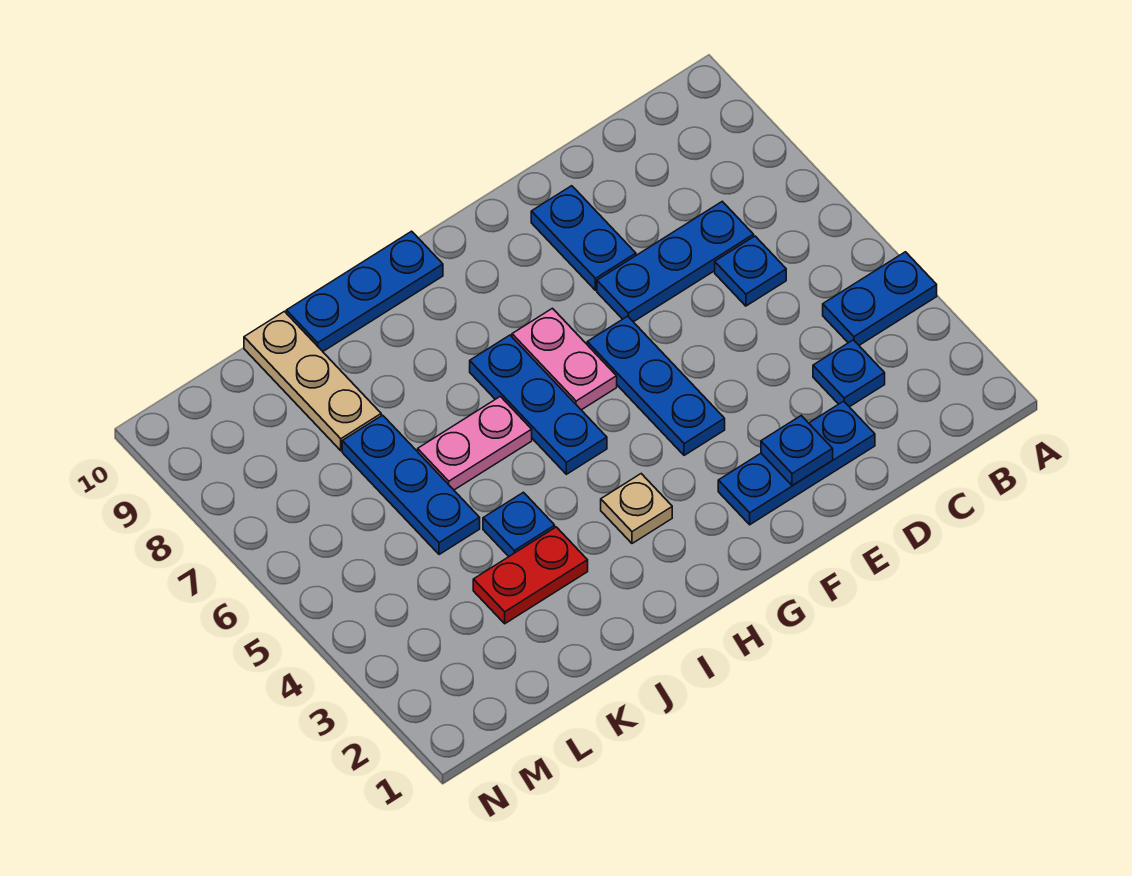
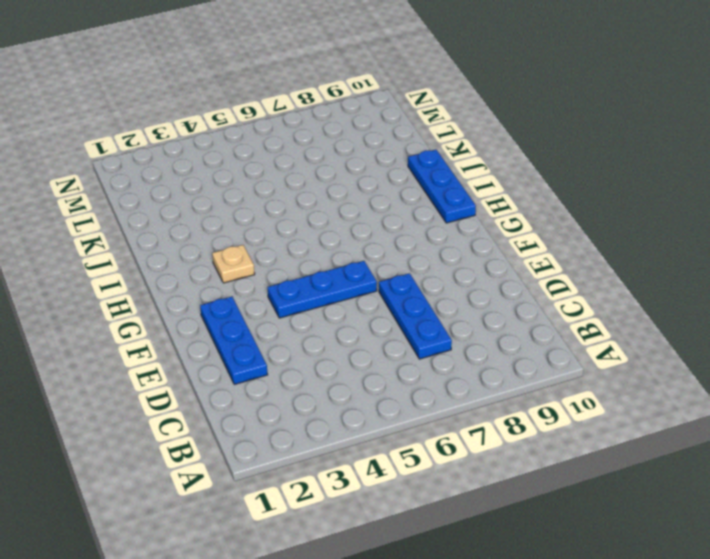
none -> blue 1x2 plate [823,252,937,345]
none -> blue 1x1 plate [813,340,885,407]
none -> blue 1x1 plate [715,236,786,306]

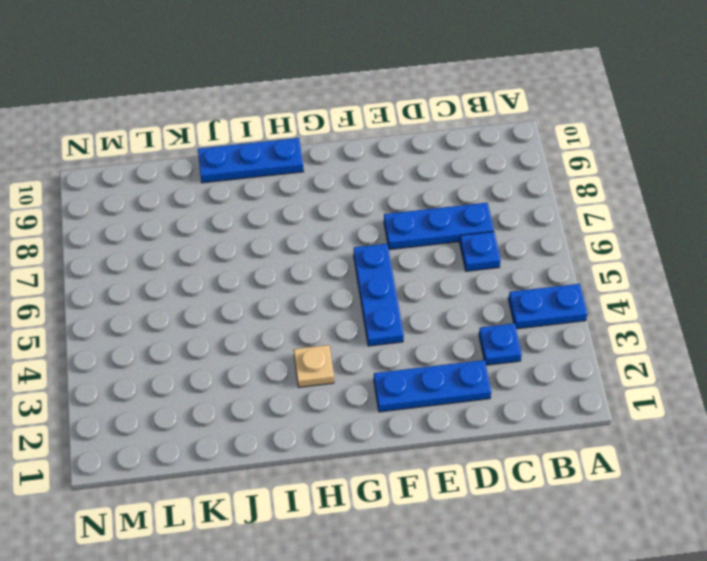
none -> blue 1x2 plate [531,186,636,290]
none -> pink 1x2 plate [512,308,617,410]
none -> blue 1x3 plate [470,335,607,474]

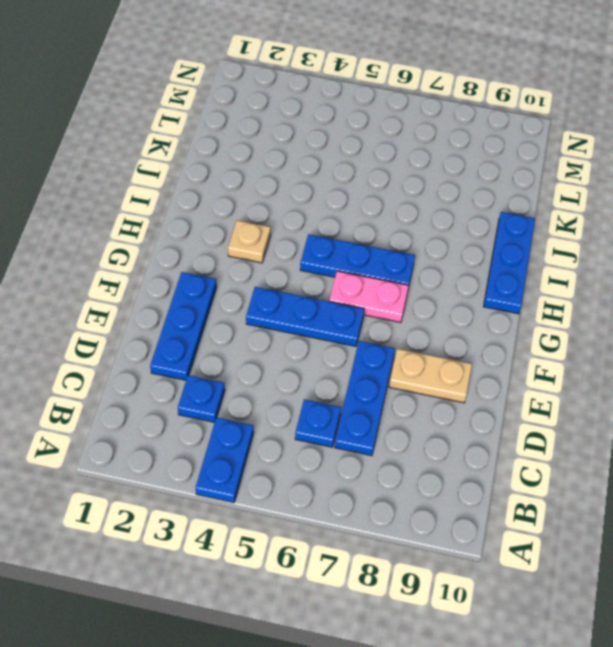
tan 1x2 plate [389,349,472,403] -> blue 1x2 plate [531,186,636,290]
none -> pink 1x2 plate [418,396,532,490]
none -> red 1x2 plate [473,527,588,624]
none -> blue 1x1 plate [483,492,555,556]

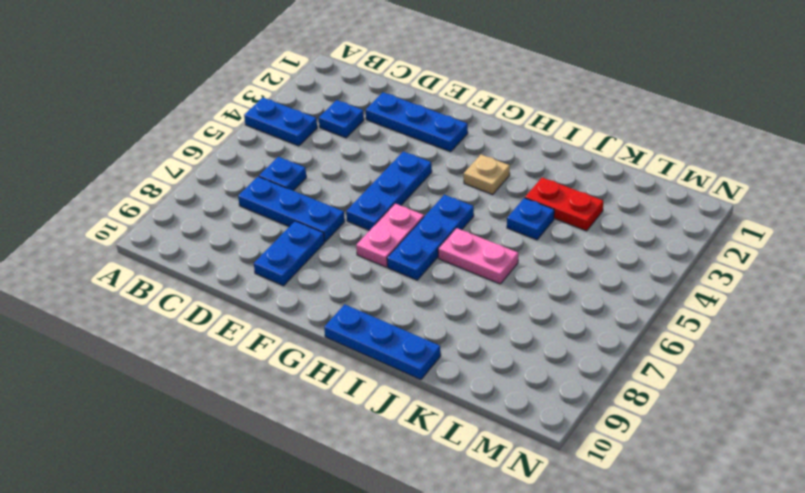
none -> blue 1x3 plate [342,415,480,555]
none -> tan 1x3 plate [244,311,381,451]
none -> blue 1x1 plate [761,416,833,486]

